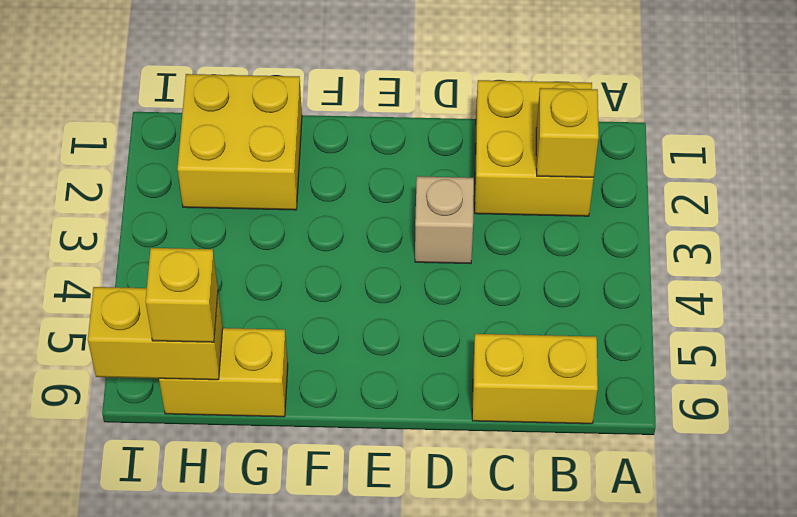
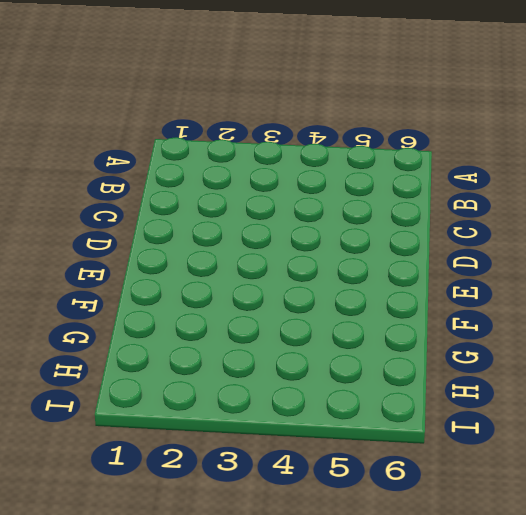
none -> yellow 2x2 brick [475,80,594,216]
none -> yellow 1x2 brick [472,334,598,424]

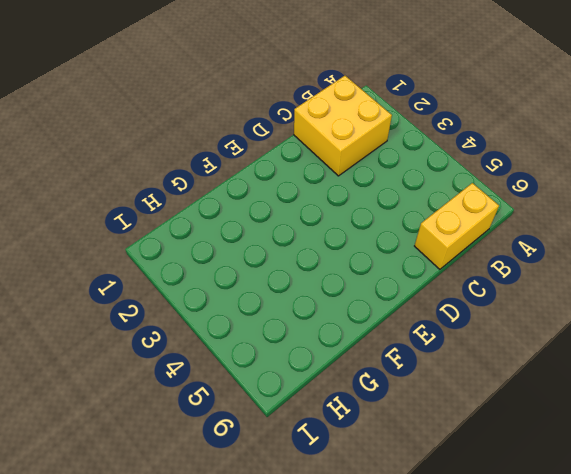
none -> tan 1x1 brick [415,176,474,264]
none -> yellow 2x2 brick [177,74,302,210]

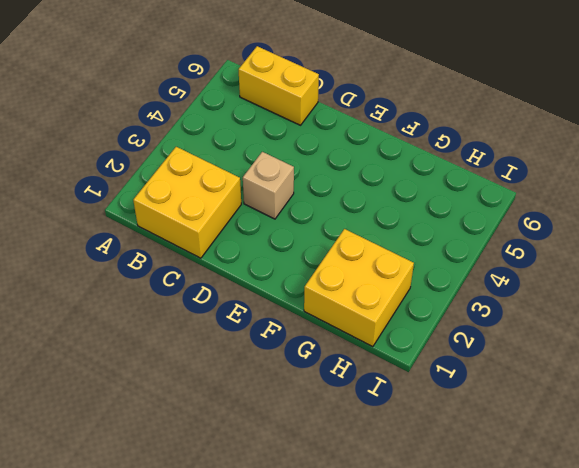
none -> yellow 1x2 brick [159,328,288,417]
none -> yellow 1x1 brick [536,88,599,177]

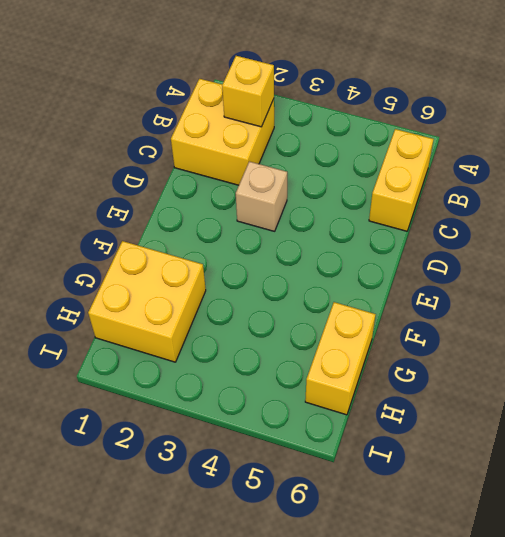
none -> yellow 1x2 brick [88,287,223,380]
none -> yellow 1x1 brick [146,248,218,342]

